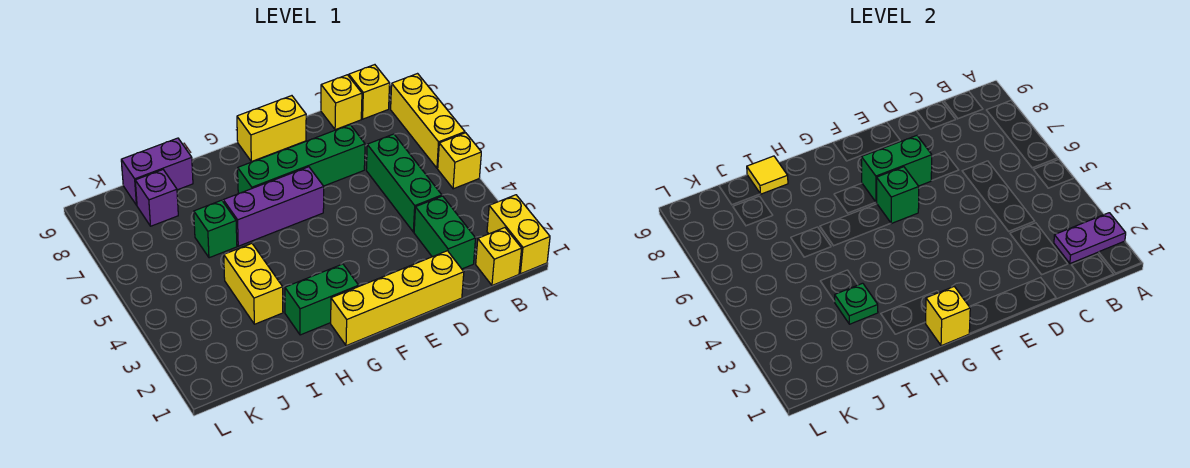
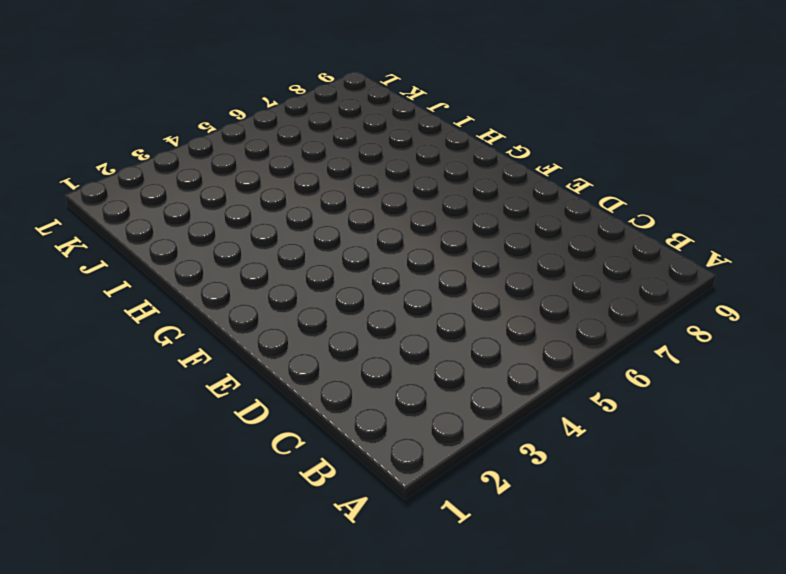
none -> yellow 1x2 brick [487,195,550,274]
none -> yellow 1x1 brick [438,133,481,189]
none -> yellow 1x3 brick [391,74,465,168]

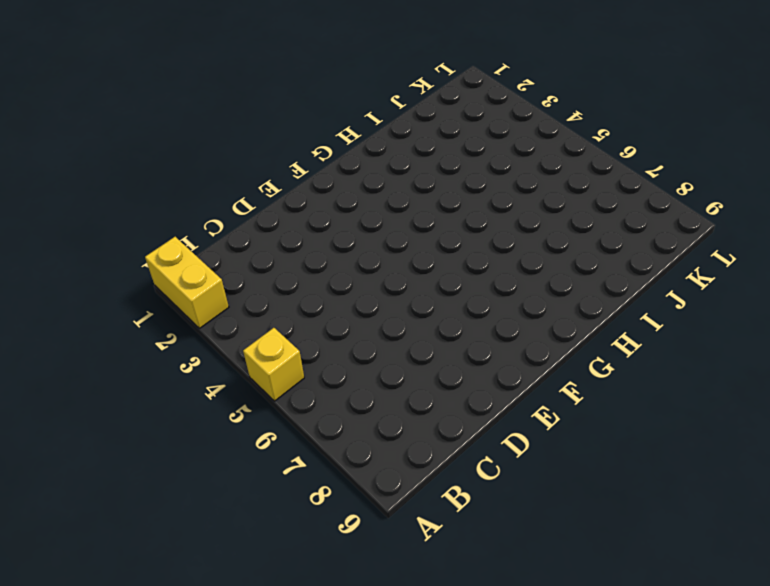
none -> yellow 1x3 brick [391,74,465,168]
none -> yellow 1x1 brick [476,228,522,285]
none -> yellow 1x1 brick [349,65,390,119]

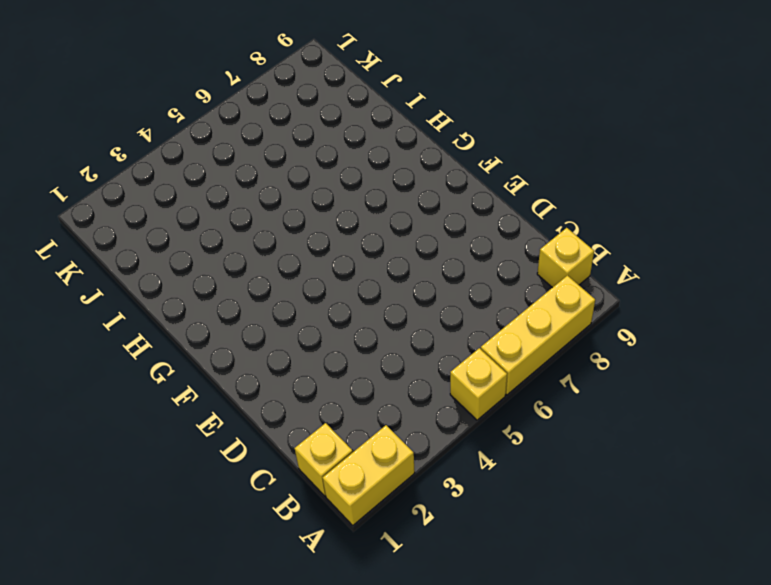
none -> green 1x2 brick [414,196,476,269]
none -> green 1x3 brick [366,134,442,232]
none -> yellow 1x1 brick [321,75,362,130]

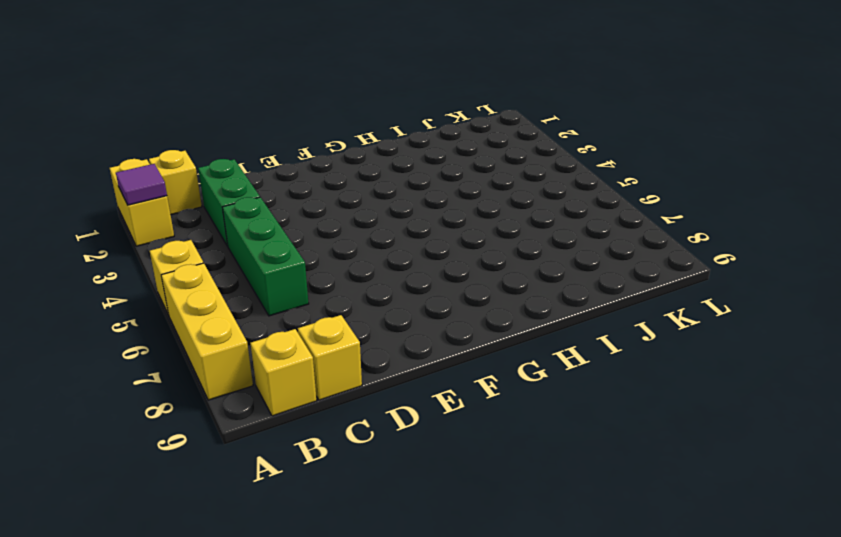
purple 1x1 tile [116,164,167,205] -> purple 1x2 plate [1054,213,1126,264]
none -> yellow 1x4 brick [331,251,464,346]
none -> green 1x4 brick [238,125,365,194]
none -> yellow 1x2 brick [237,96,306,162]

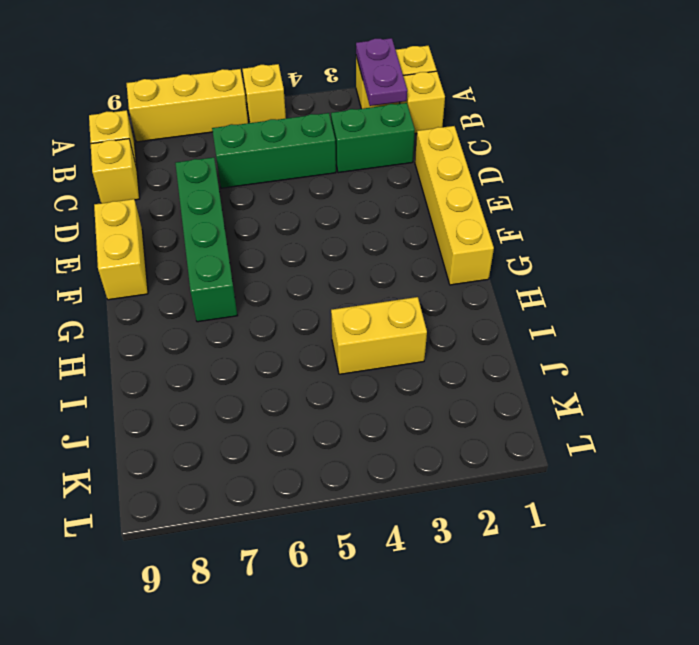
none -> purple 1x3 brick [223,167,324,246]
none -> green 1x2 brick [285,264,359,335]
none -> green 1x1 brick [194,200,237,258]

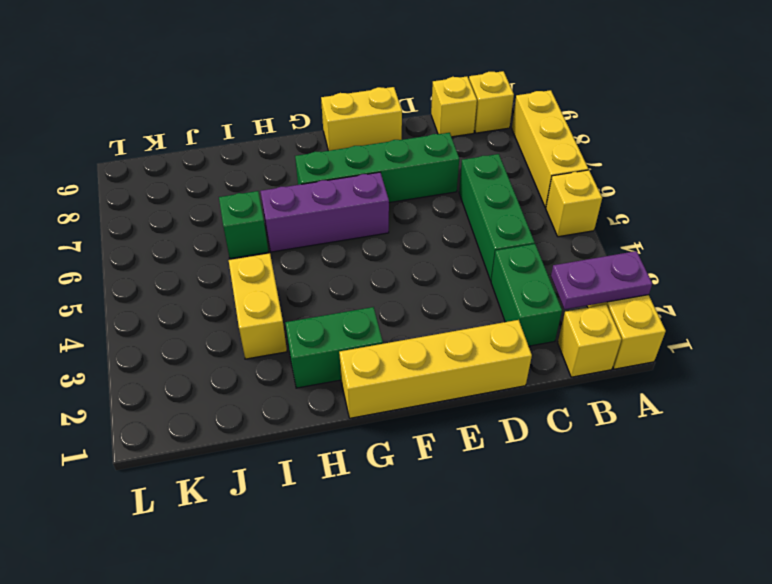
none -> purple 1x2 brick [121,138,193,205]
none -> purple 1x1 brick [135,170,178,226]
none -> green 1x2 brick [861,136,932,203]

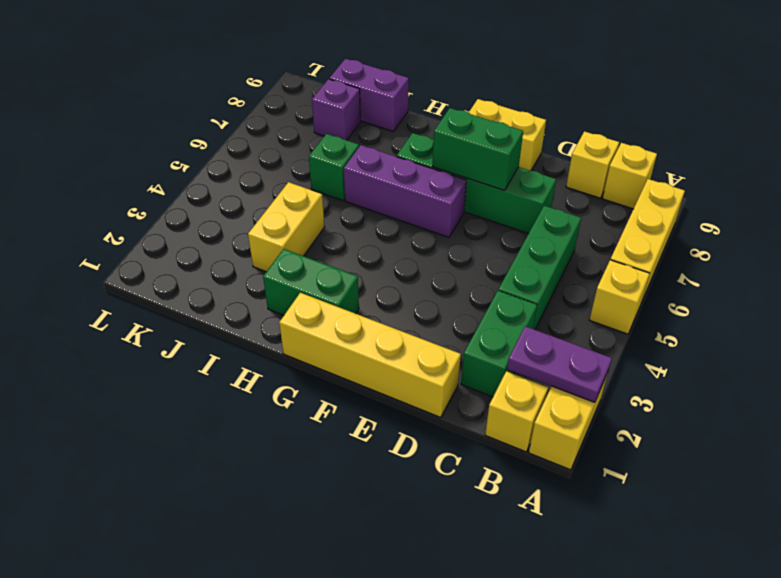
none -> green 1x1 brick [877,167,919,223]
none -> yellow 1x1 brick [926,287,970,346]
none -> green 1x1 plate [834,283,878,324]

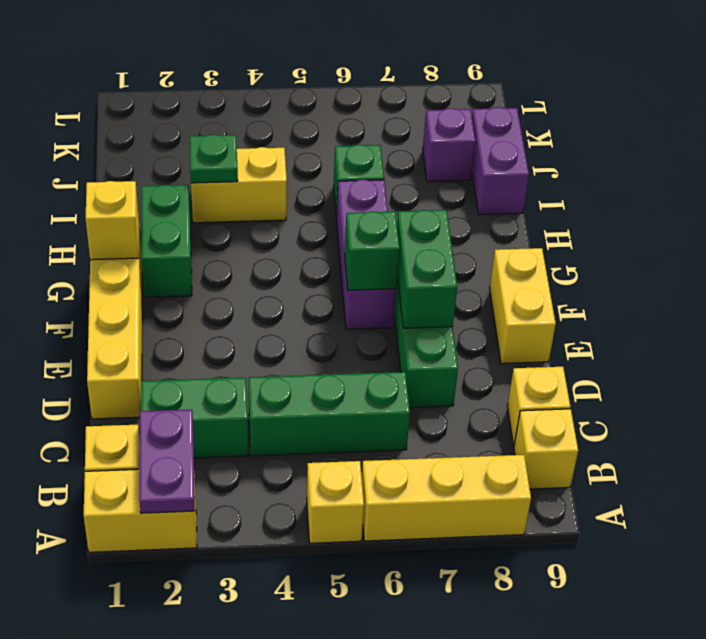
none -> yellow 1x1 tile [747,156,788,194]

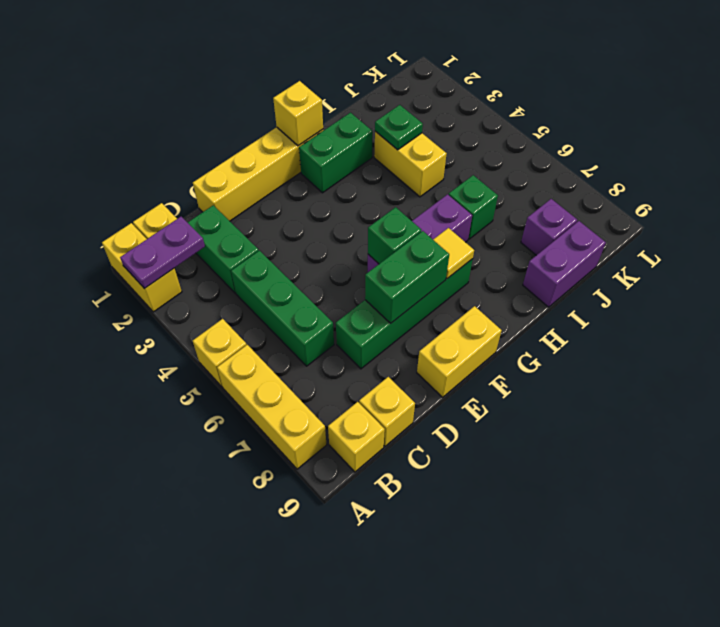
yellow 1x1 tile [433,228,474,279] -> yellow 1x1 tile moved to [747,156,788,194]

